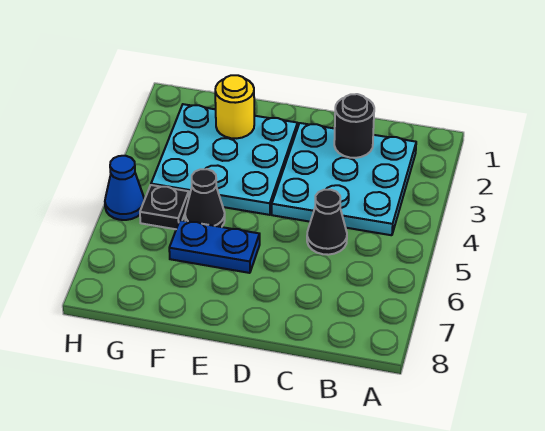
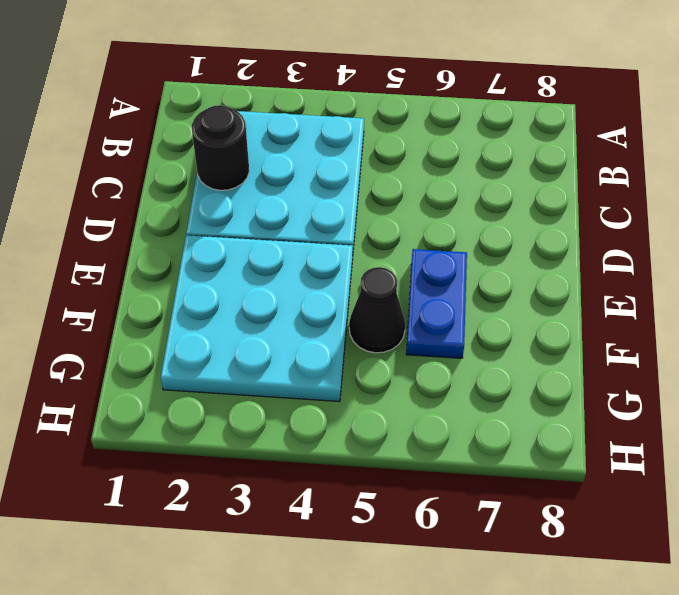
none -> black 1x1 cone [307,190,347,255]
none -> black 1x1 plate [140,185,189,229]

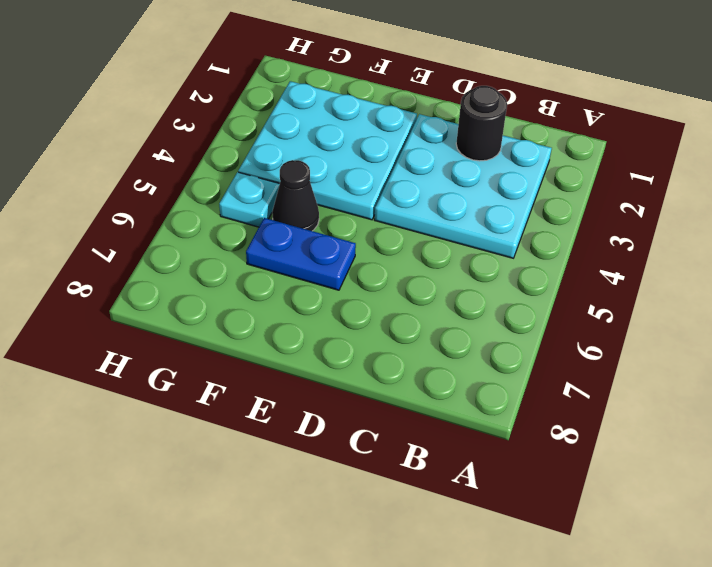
cyan 1x1 plate [219,172,280,227] -> black 1x1 plate [140,185,189,229]
none -> black 1x1 cone [307,190,347,255]
none -> blue 1x1 cone [105,156,144,220]

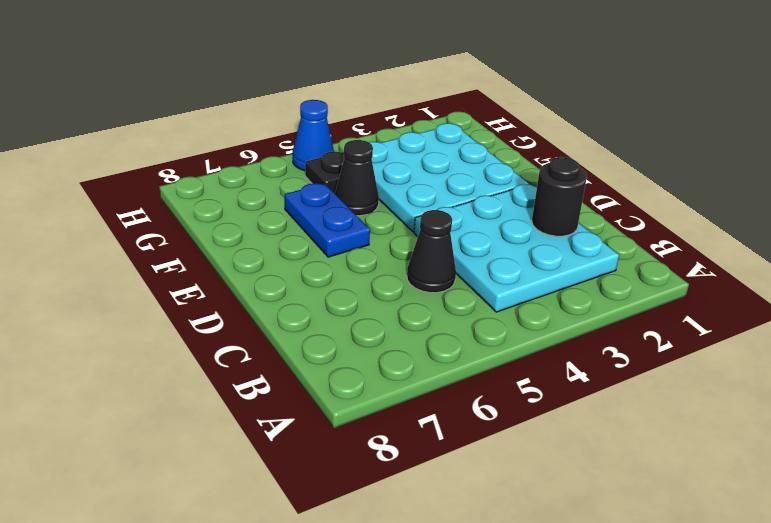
none -> yellow 1x1 round brick [215,75,254,138]

